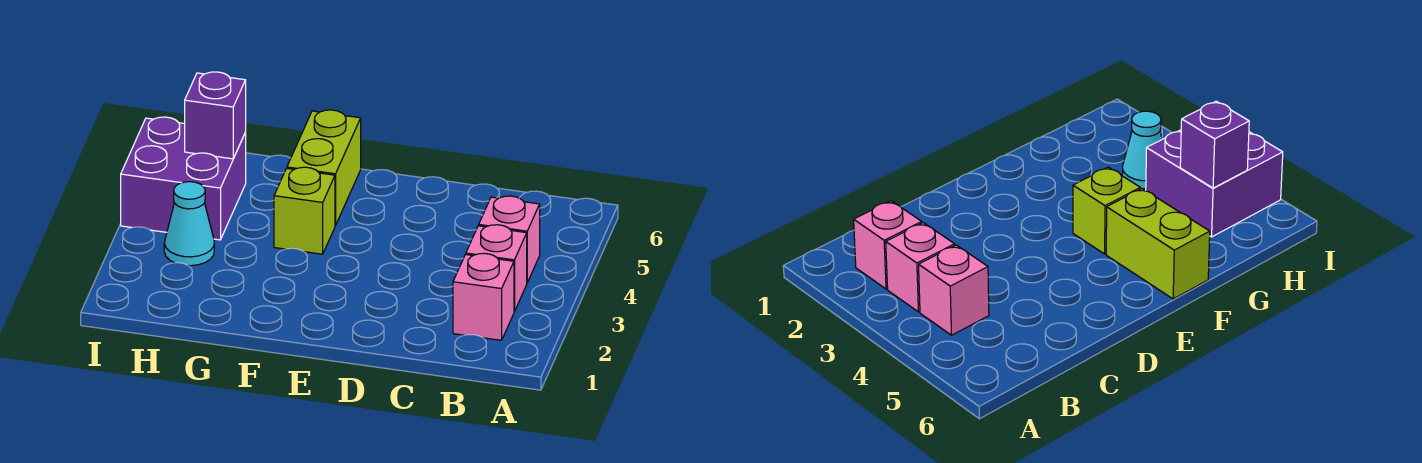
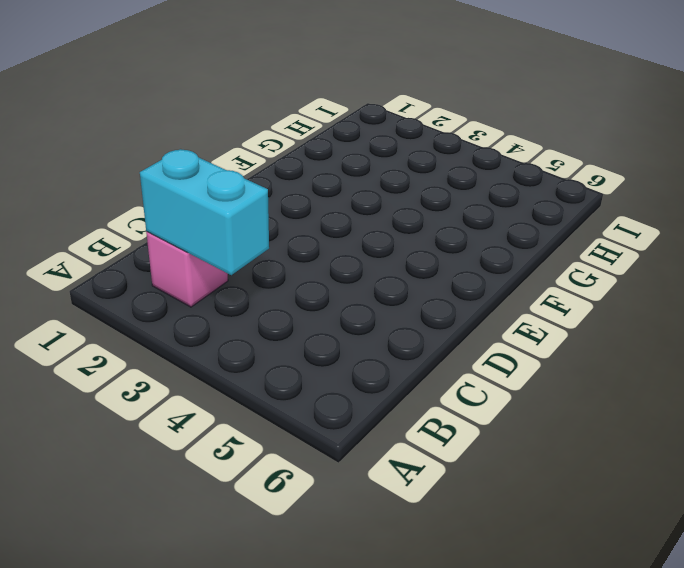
cyan 1x2 brick [140,149,269,275] -> none
none -> pink 1x1 brick [466,225,527,311]
none -> pink 1x1 brick [479,196,540,282]

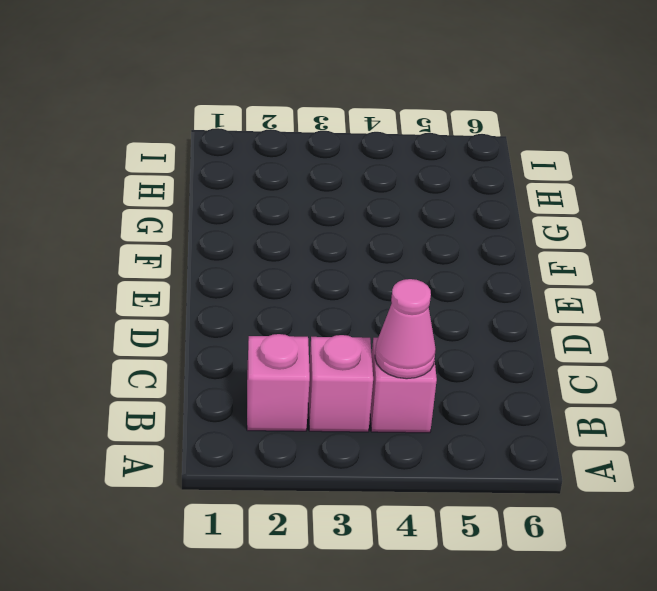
pink 1x1 cone [375,279,436,379] -> none
none -> lime 1x1 brick [274,167,335,254]
none -> lime 1x2 brick [287,110,361,226]

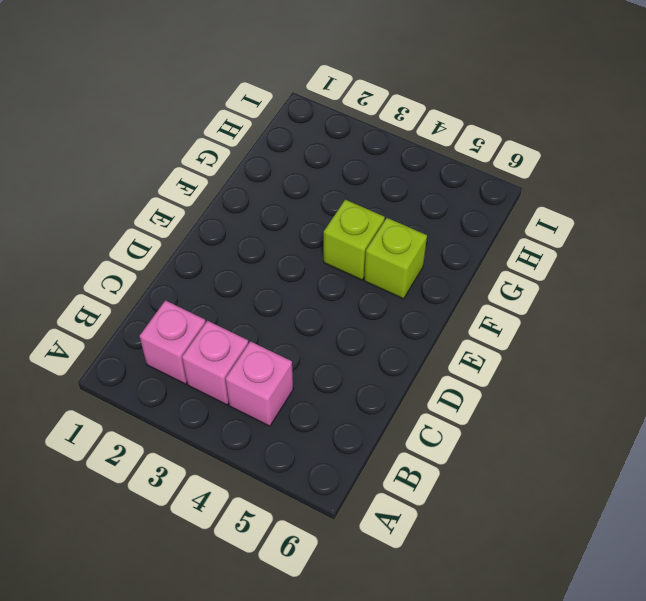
lime 1x1 brick [364,218,427,299] -> lime 1x2 brick [287,110,361,226]
none -> cyan 1x1 cone [164,182,214,266]
none -> purple 2x2 brick [121,117,246,240]

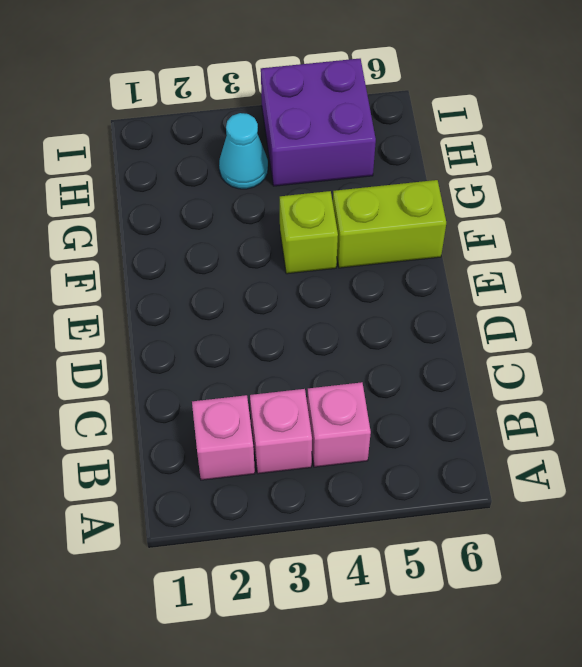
none -> purple 1x1 brick [185,72,246,159]

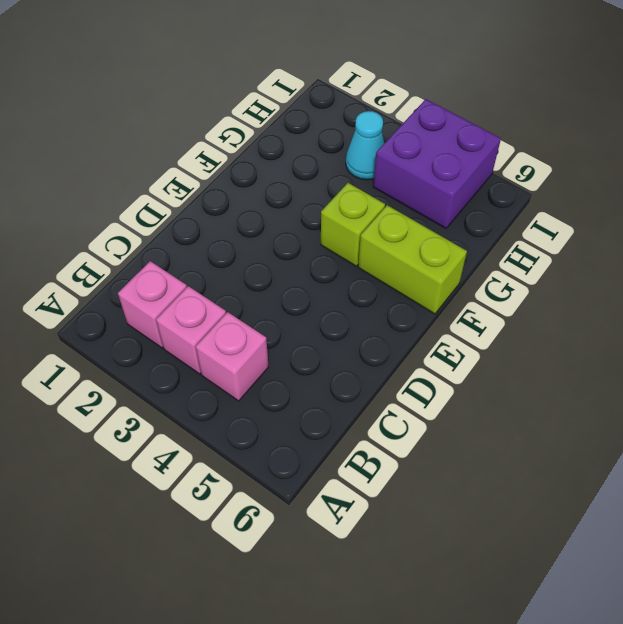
none -> purple 1x1 brick [185,72,246,159]

